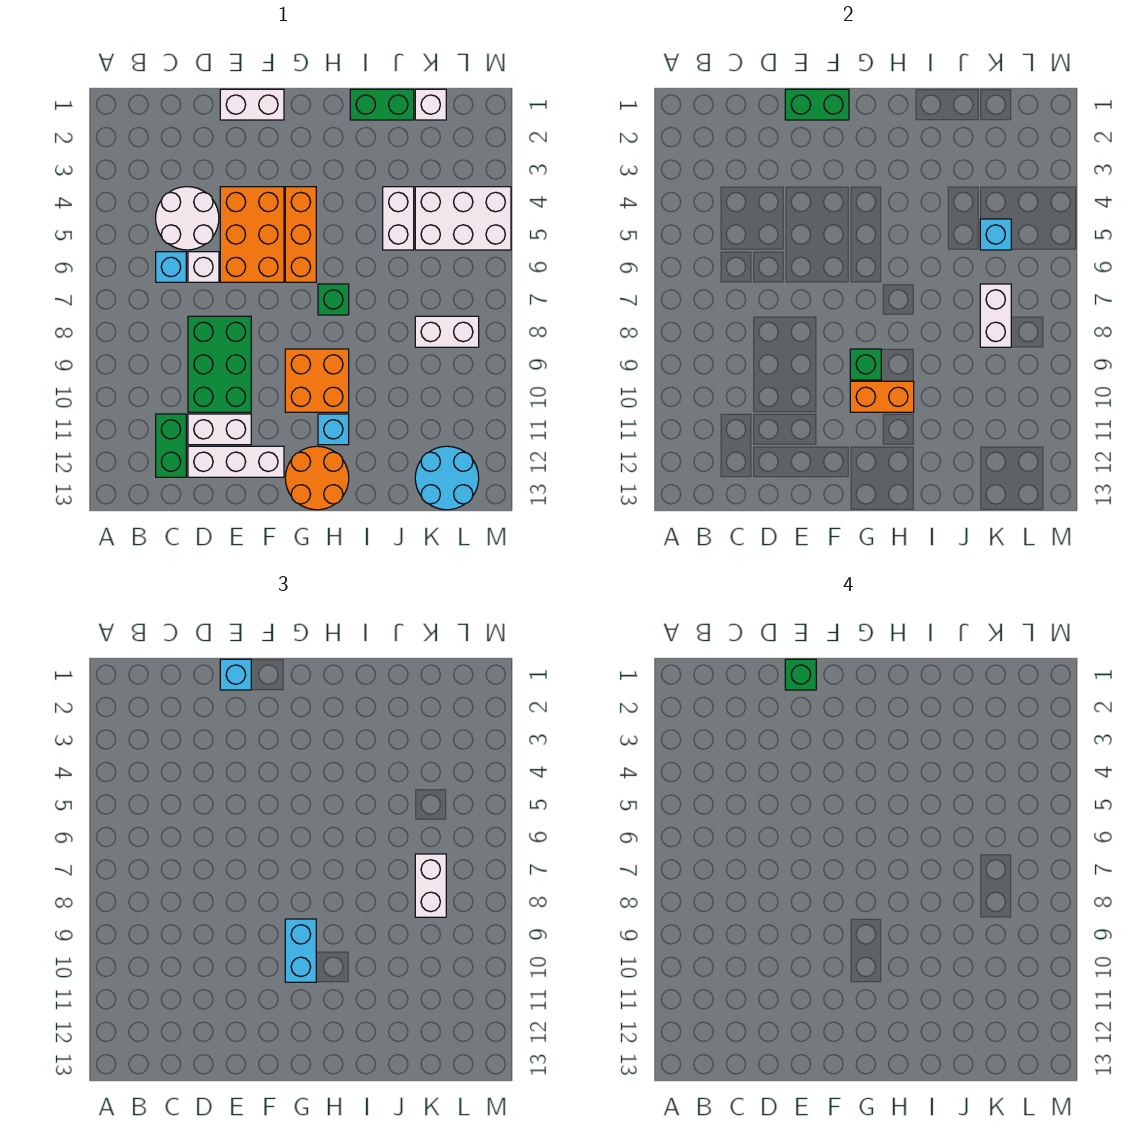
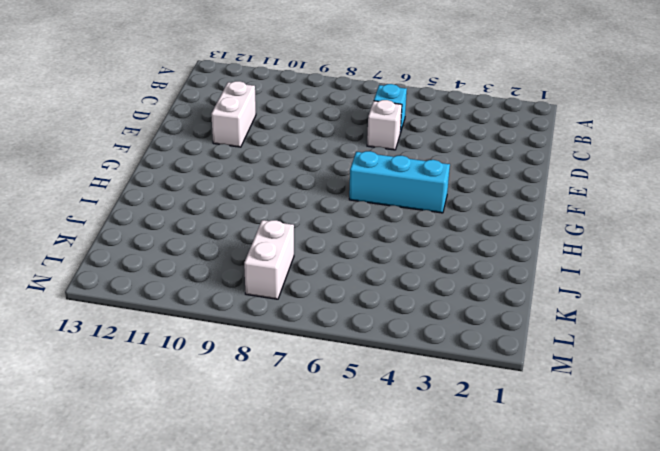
cyan 1x3 brick [349,151,450,213] -> orange 1x3 brick [285,187,316,282]
none -> white 2x2 round brick [156,187,219,250]
none -> green 1x2 brick [156,414,186,477]
none -> green 2x3 brick [188,316,251,412]

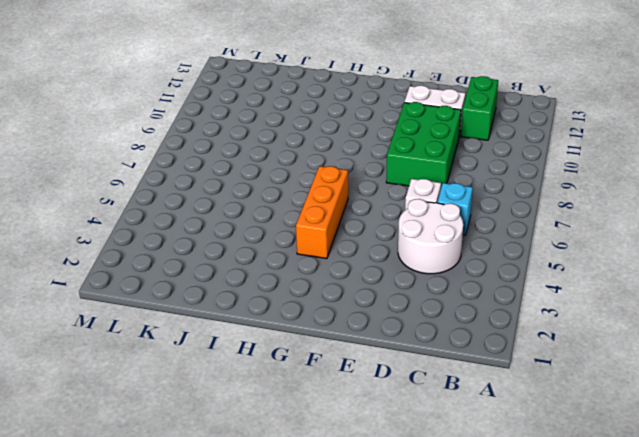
none -> white 1x3 brick [188,446,284,477]
none -> white 1x2 brick [220,89,284,120]
none -> orange 2x3 brick [220,187,284,282]

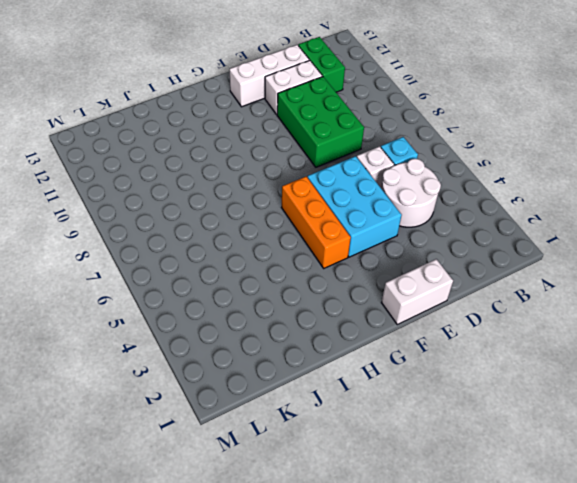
cyan 2x3 brick [307,156,402,257] -> orange 2x3 brick [220,187,284,282]
none -> orange 2x2 brick [285,349,349,412]
none -> orange 2x2 round brick [285,446,349,510]
none -> green 1x1 brick [318,284,349,315]

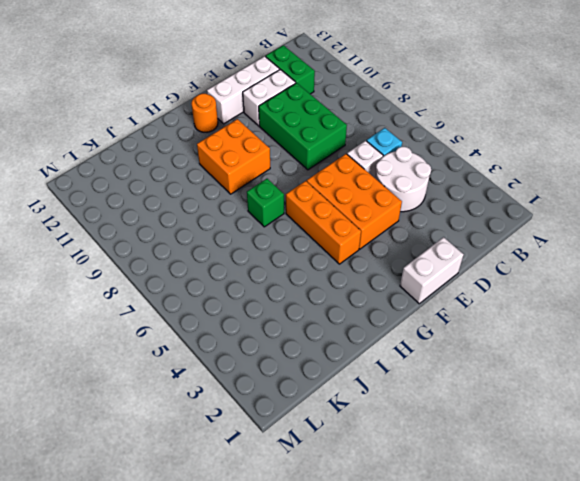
orange 1x1 round brick [191,94,218,132] -> orange 2x2 round brick [285,446,349,510]
none -> cyan 1x1 brick [318,414,349,445]
none -> green 1x2 brick [350,89,414,120]
none -> white 1x2 brick [383,187,414,250]

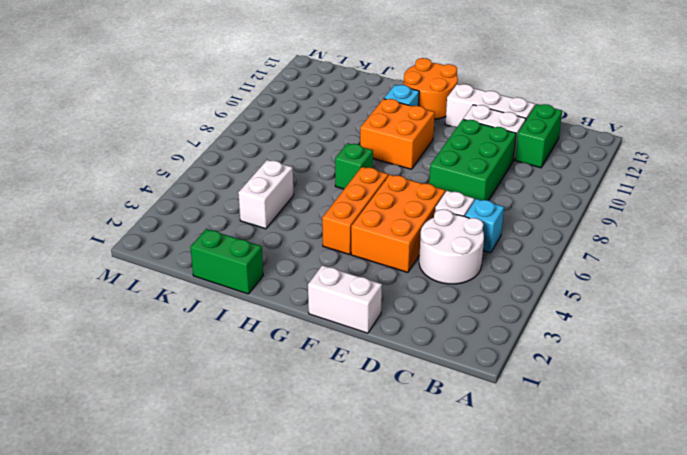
none -> white 1x1 brick [415,89,446,120]
none -> white 2x3 brick [415,187,511,250]
none -> white 1x2 brick [415,316,479,347]

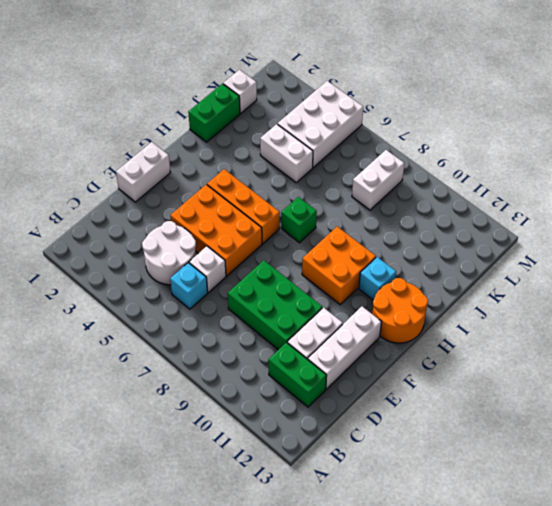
none -> cyan 2x2 round brick [415,446,479,510]
none -> green 1x2 brick [785,89,849,120]
none -> green 1x1 brick [850,349,881,380]

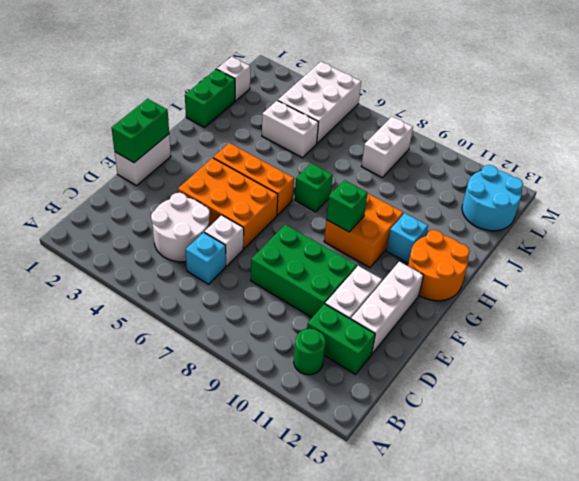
green 1x1 round brick [294,329,326,375] -> none
none -> orange 1x2 brick [850,381,914,412]
none -> cyan 1x1 brick [980,219,1011,250]
none -> white 1x2 brick [980,284,1011,347]

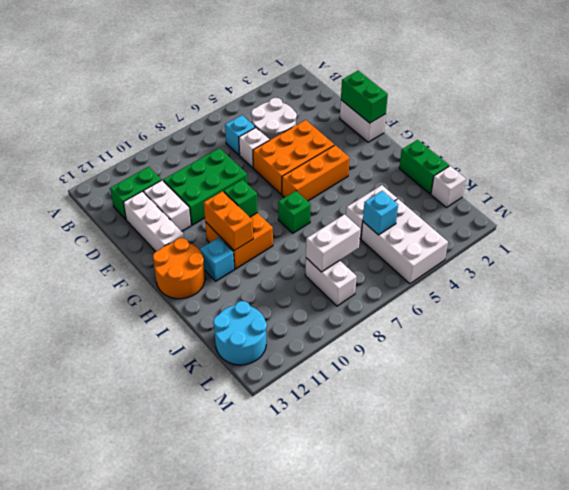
none -> cyan 1x1 brick [220,659,251,690]
none -> cyan 1x2 brick [285,919,316,982]
none -> white 1x2 brick [415,854,446,917]

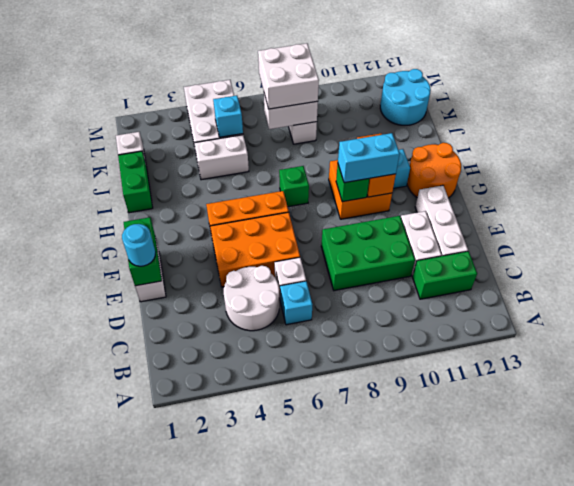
cyan 1x1 round brick [122,224,156,266] -> cyan 1x1 brick [220,659,251,690]
white 2x2 brick [258,43,319,109] -> white 1x2 brick [415,854,446,917]
none -> green 1x1 brick [785,659,816,690]

